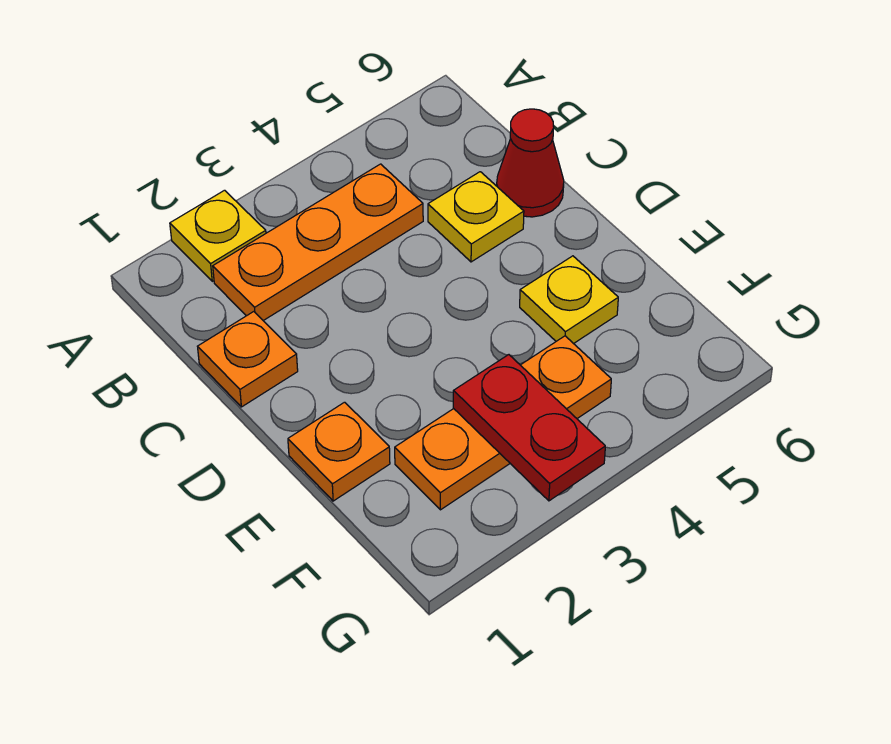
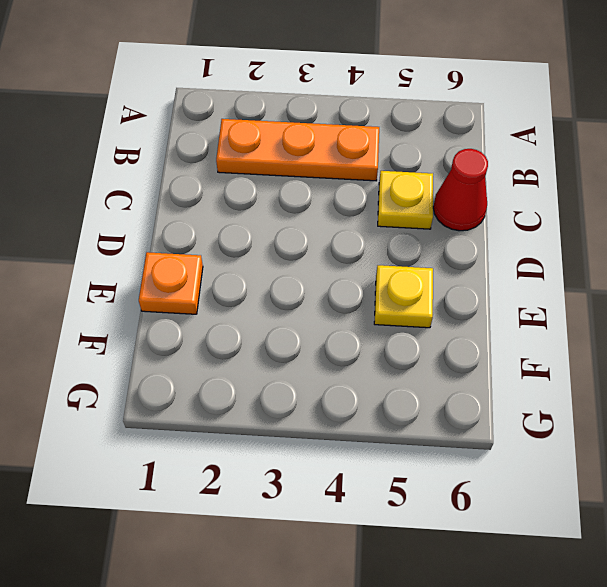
none -> yellow 1x1 plate [170,190,266,281]
none -> orange 1x1 plate [198,312,298,407]

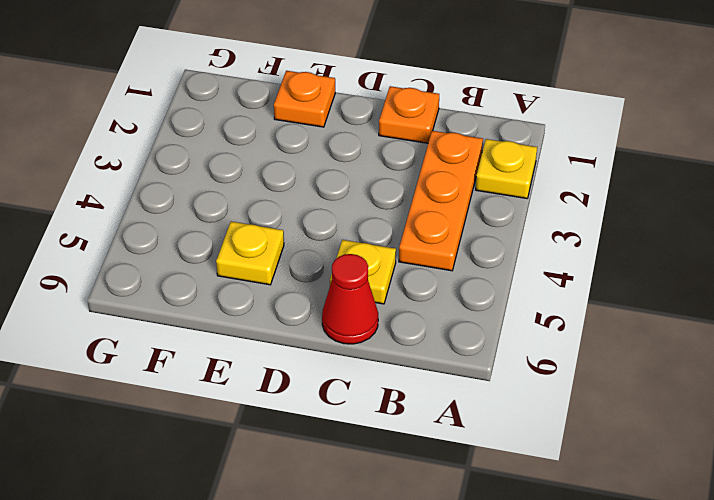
none -> orange 1x3 plate [395,336,611,510]
none -> red 1x2 plate [453,355,605,501]

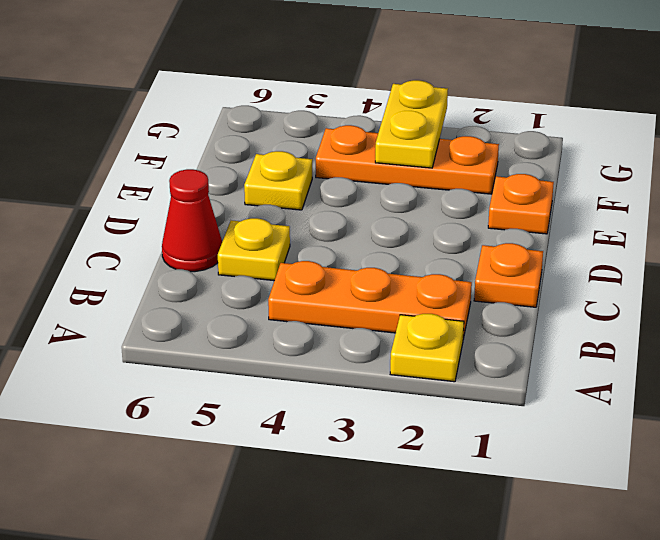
yellow 1x2 plate [375,80,448,168] -> red 1x2 plate [453,355,605,501]

